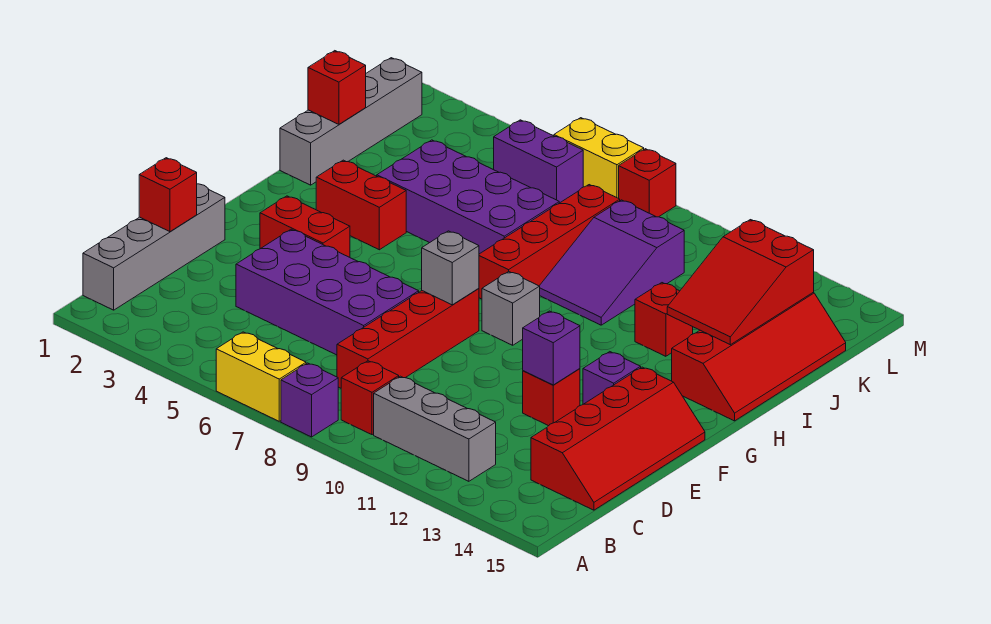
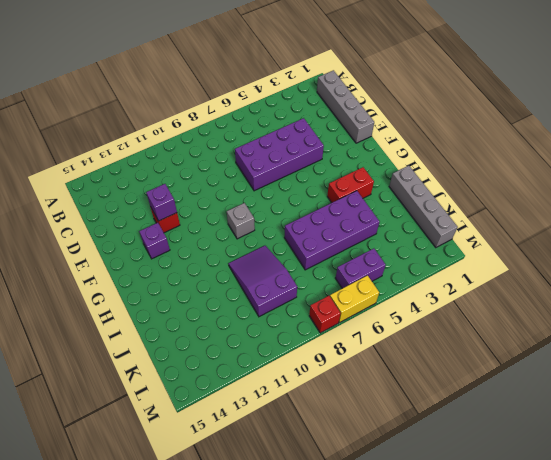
none -> yellow 1x2 brick [216,332,306,421]
none -> purple 1x1 brick [281,363,338,437]
none -> red 1x1 brick [341,361,399,435]

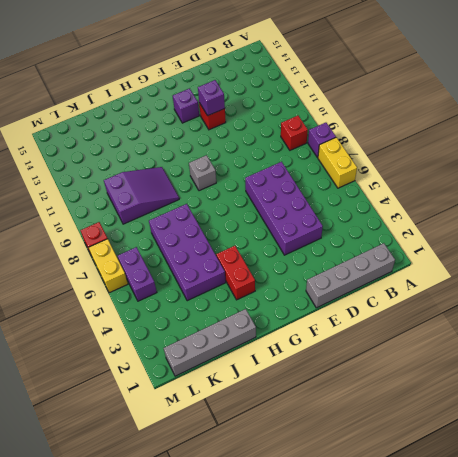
none -> grey 1x3 brick [374,376,496,481]
none -> red 1x4 brick [337,288,479,388]
none -> red 2x4 slope [531,367,705,510]

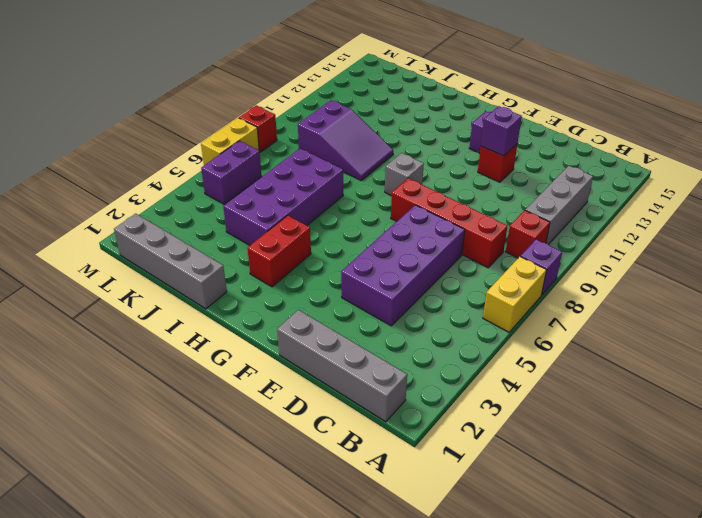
none -> red 2x4 slope [531,367,705,510]
none -> red 1x2 brick [260,196,350,257]
none -> red 1x4 brick [479,185,620,299]

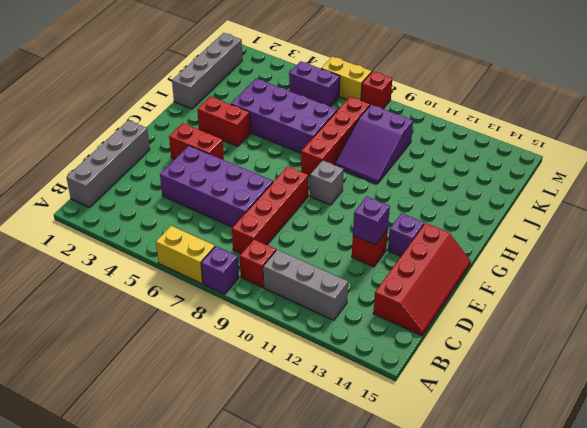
none -> red 2x4 slope [672,293,846,421]
none -> red 1x1 brick [635,283,693,356]
none -> red 1x1 brick [139,158,197,232]

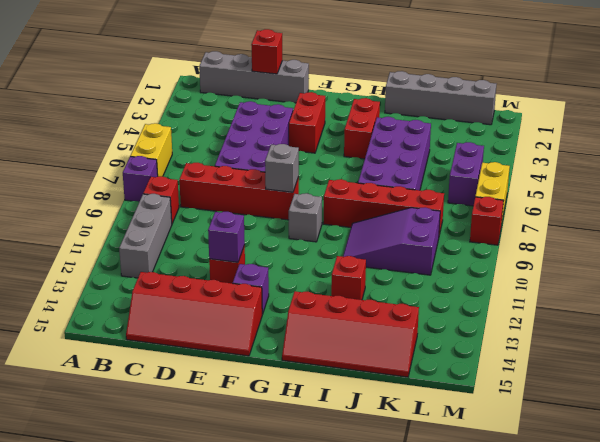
none -> red 2x3 slope [667,220,814,345]
none -> red 1x1 brick [308,51,366,124]

